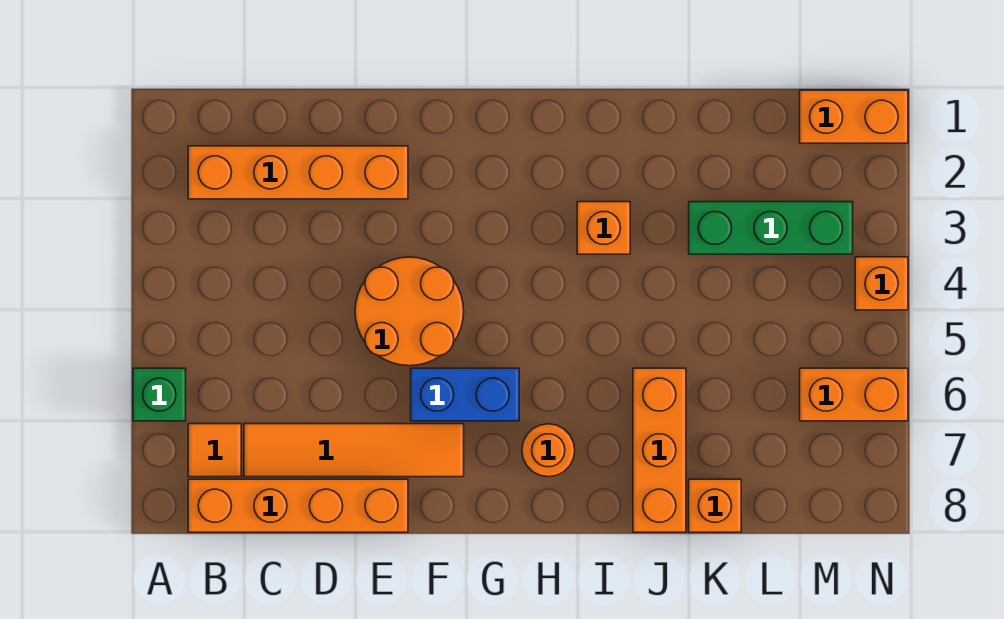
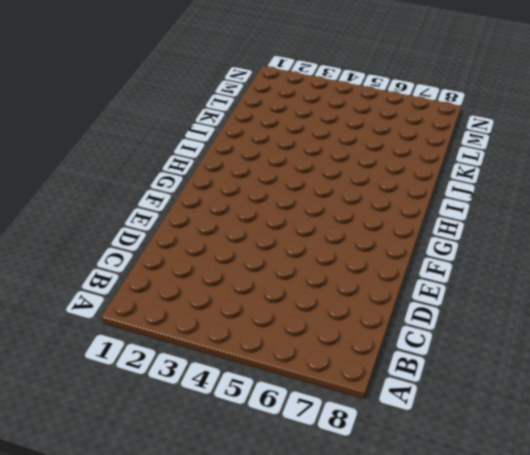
none -> green 1x1 brick [133,368,186,421]
none -> orange 1x4 brick [188,146,408,199]
none -> orange 1x1 tile [188,424,241,477]

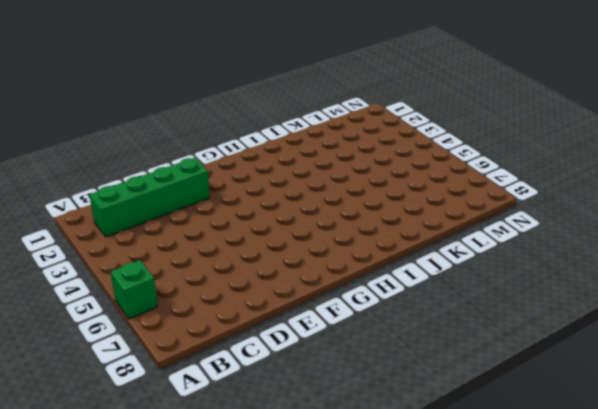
green 1x4 brick [89,158,210,237] -> orange 1x4 brick [188,146,408,199]
none -> orange 1x1 tile [188,424,241,477]
none -> orange 1x4 brick [188,479,408,532]
none -> orange 1x4 tile [244,424,464,477]

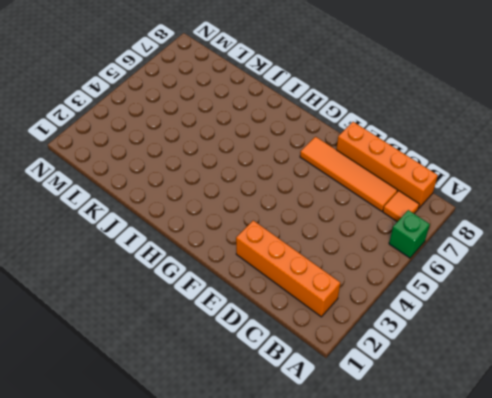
none -> orange 2x2 round brick [355,257,464,366]
none -> blue 1x2 brick [411,368,519,421]
none -> orange 1x1 round brick [522,424,575,477]

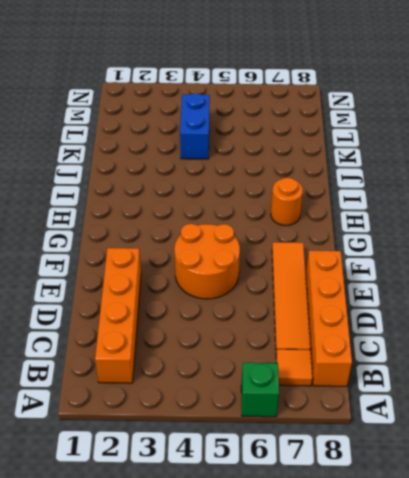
blue 1x2 brick [180,93,210,159] -> blue 1x2 brick moved to [411,368,519,421]
none -> orange 1x1 brick [577,202,630,254]
none -> orange 1x3 brick [633,368,686,532]
none -> green 1x3 brick [689,202,853,254]

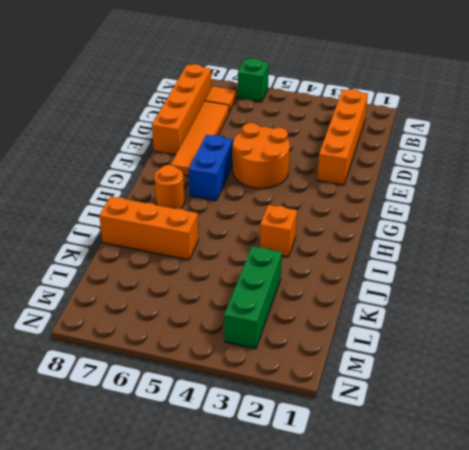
none -> orange 1x1 brick [689,479,741,532]
none -> orange 1x2 brick [800,90,908,143]
none -> orange 1x2 brick [800,368,908,421]

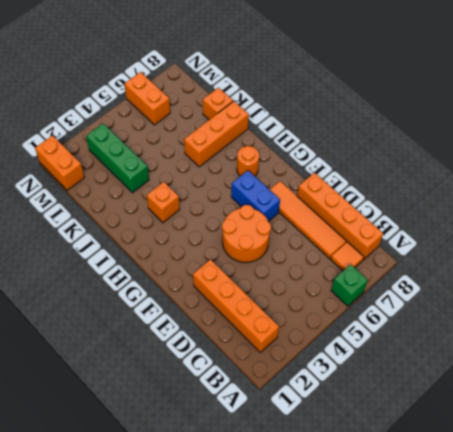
none -> orange 1x1 brick [855,257,908,310]

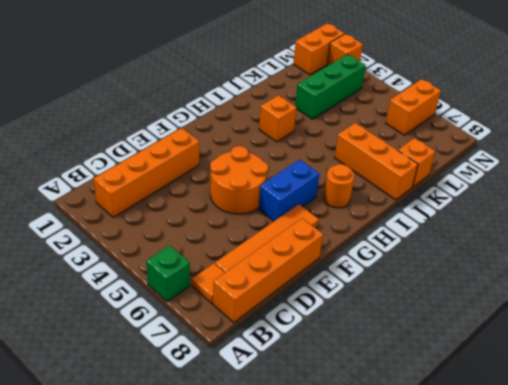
orange 1x1 brick [327,34,363,66] -> orange 1x1 brick moved to [855,257,908,310]

